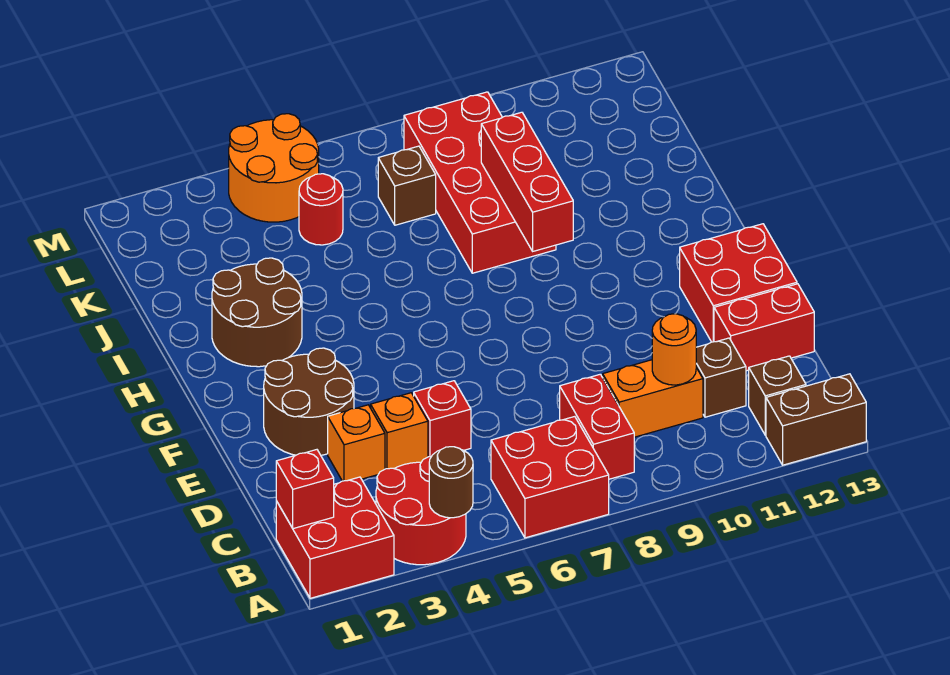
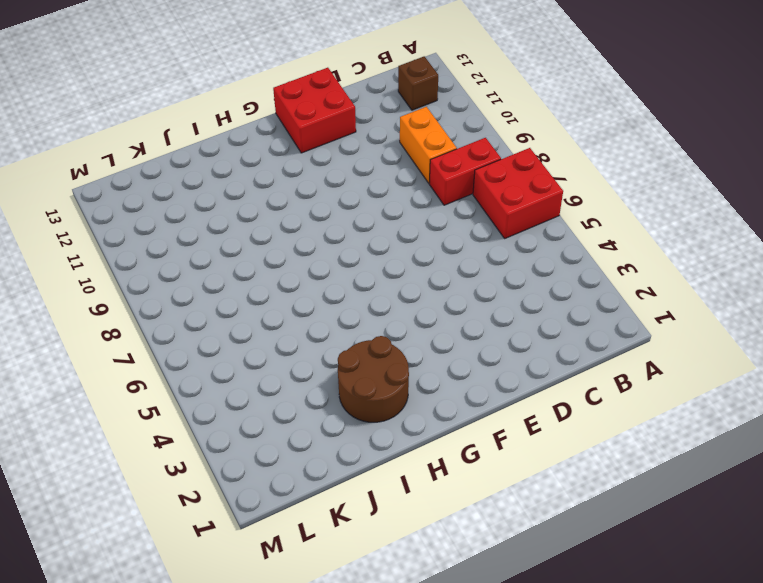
none -> red 2x2 brick [276,477,394,598]
none -> red 2x2 round brick [376,457,466,565]
none -> brown 1x2 brick [766,374,866,465]

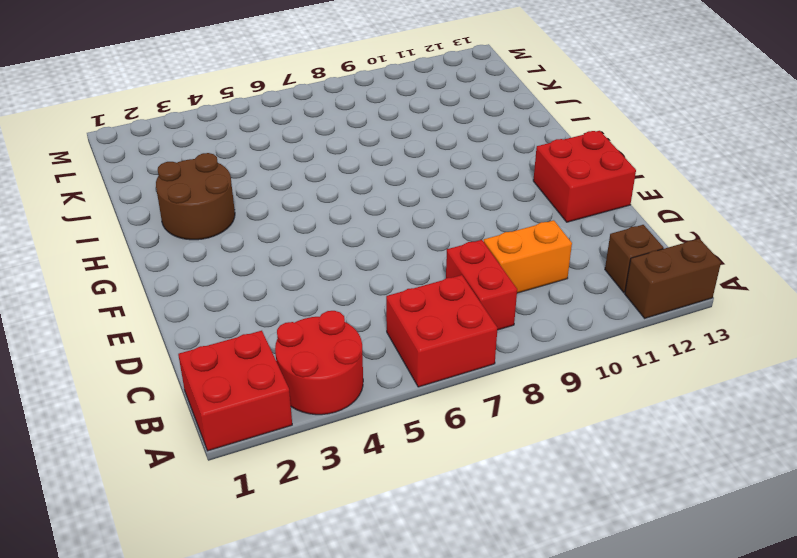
none -> brown 1x1 brick [696,338,746,417]
none -> orange 1x1 brick [328,405,385,481]
none -> orange 1x1 brick [371,393,428,469]

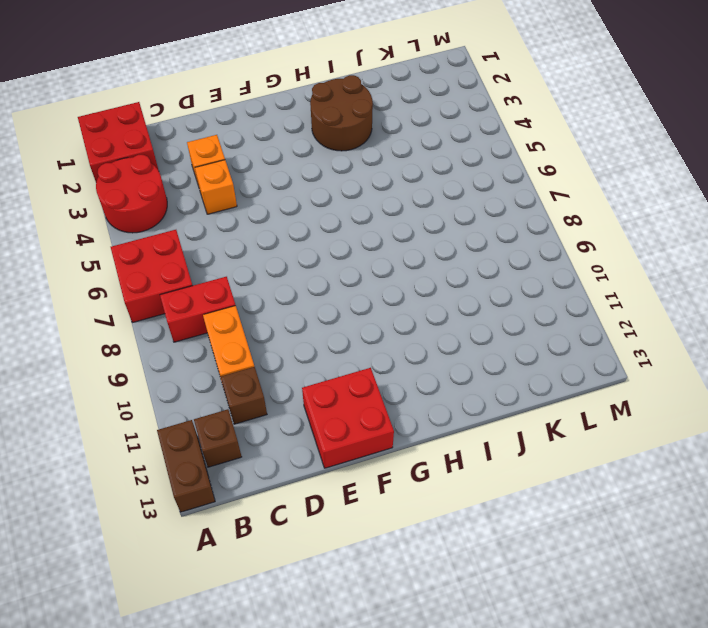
none -> red 1x1 brick [414,381,471,457]
none -> red 1x2 brick [714,284,814,371]
none -> brown 2x2 round brick [264,348,354,455]

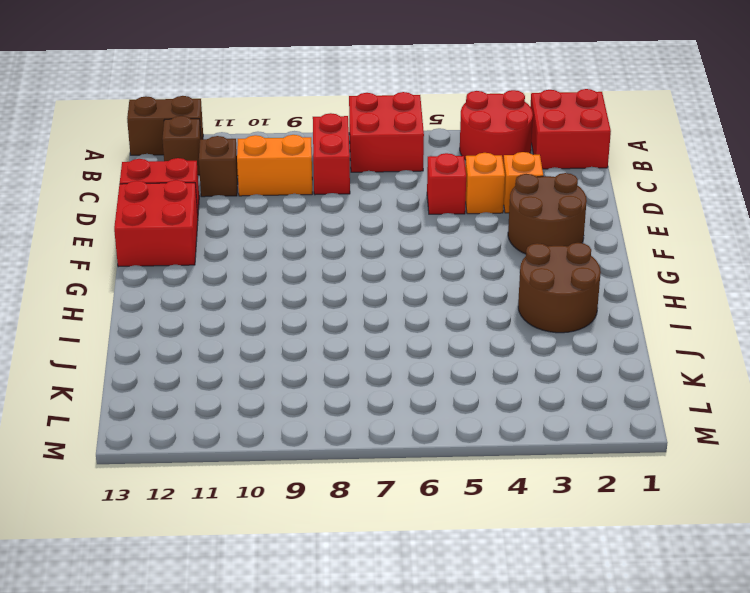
none -> red 2x4 brick [404,92,556,273]
none -> red 1x1 round brick [299,174,343,245]
none -> brown 1x1 brick [378,146,436,225]

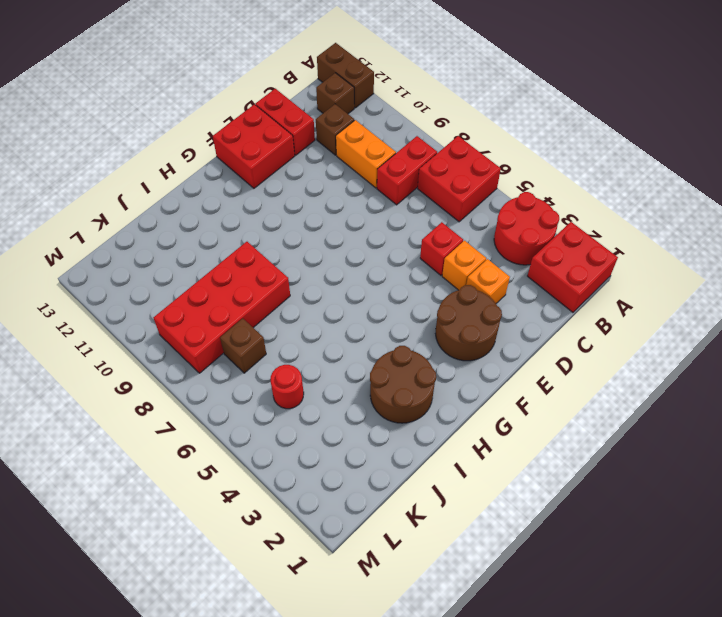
none -> orange 2x2 round brick [229,114,319,222]
none -> brown 1x1 round brick [429,447,473,518]
none -> red 1x1 brick [276,450,334,529]

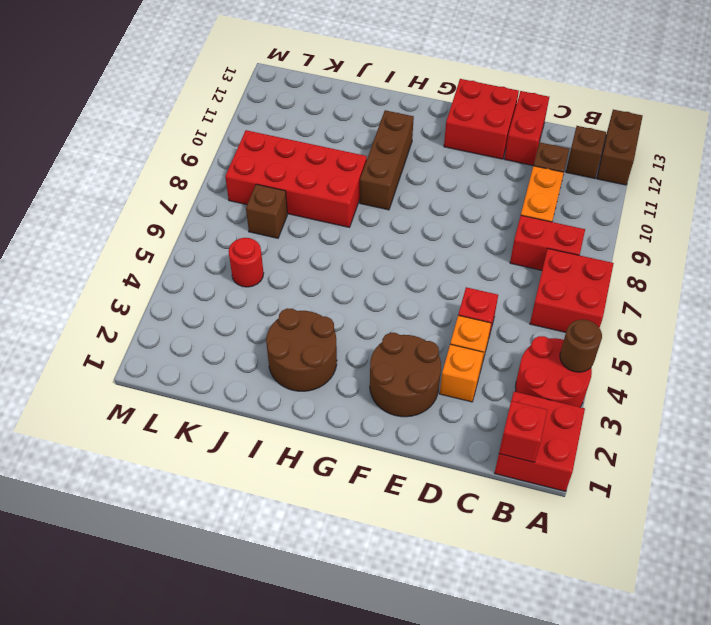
brown 1x3 brick [360,110,414,210] -> none
none -> orange 2x2 round brick [229,114,319,222]
none -> orange 1x1 round brick [652,314,696,385]
none -> red 1x3 brick [481,112,573,251]

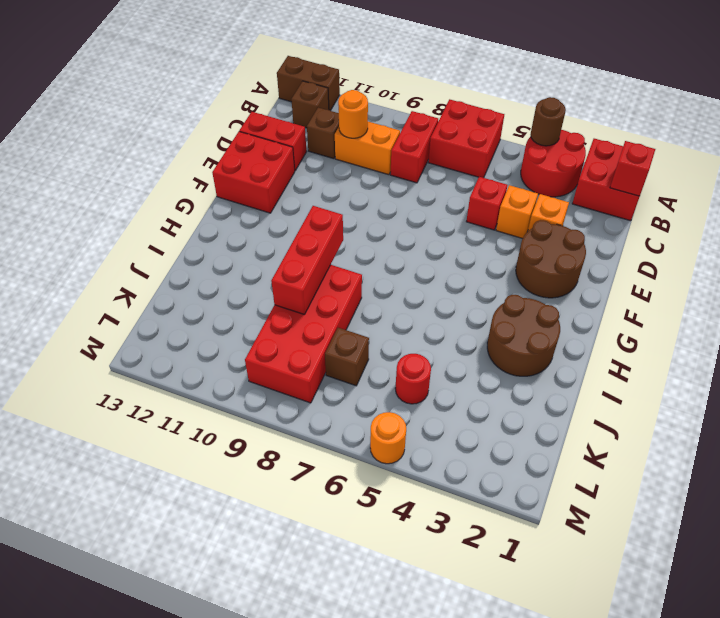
orange 1x1 round brick [370,412,406,464] -> orange 2x2 round brick [229,114,319,222]

